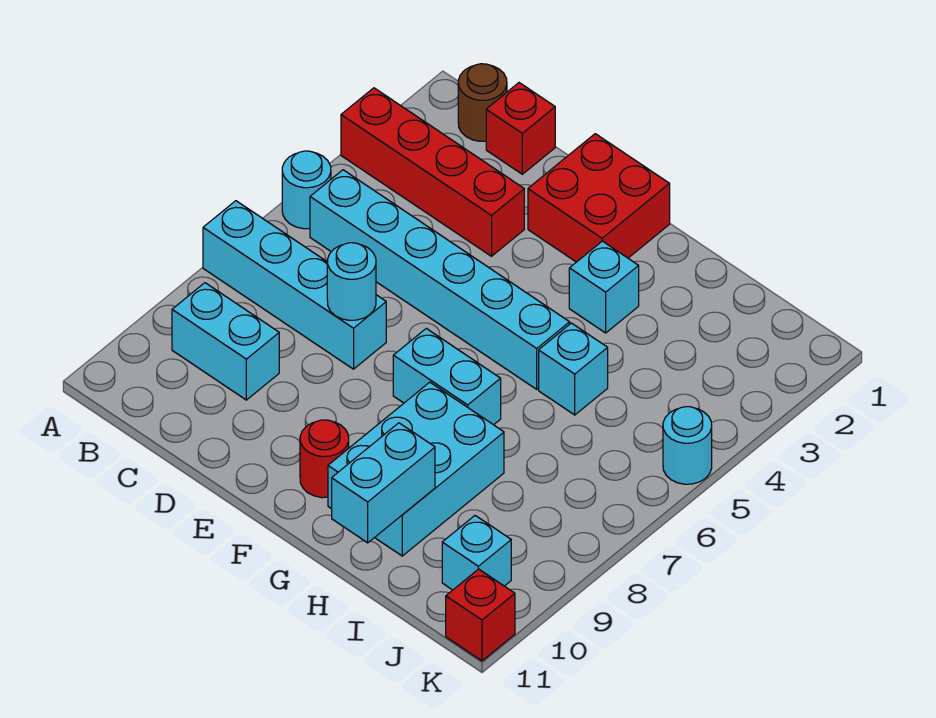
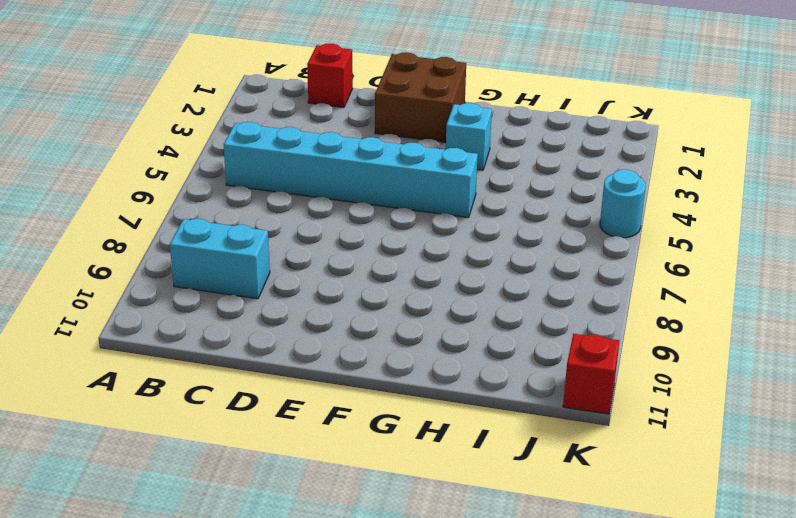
brown 2x2 brick [375,52,466,142] -> red 2x2 brick [528,134,670,262]
none -> red 1x4 brick [341,88,524,256]
none -> cyan 1x1 round brick [282,151,331,229]
none -> cyan 1x4 brick [203,201,386,369]

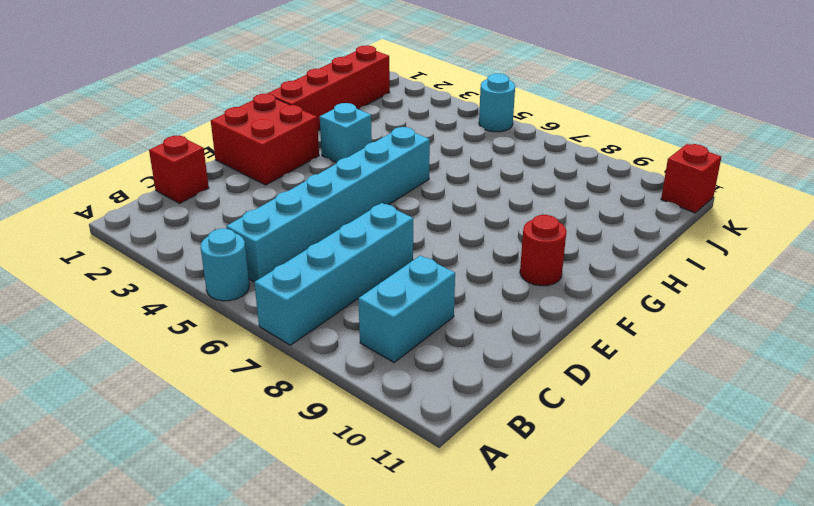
red 1x4 brick [267,45,390,130] -> red 1x4 brick moved to [341,88,524,256]
none -> brown 1x1 round brick [458,64,507,141]
none -> cyan 1x2 brick [393,328,501,425]
none -> cyan 2x3 brick [328,382,504,556]

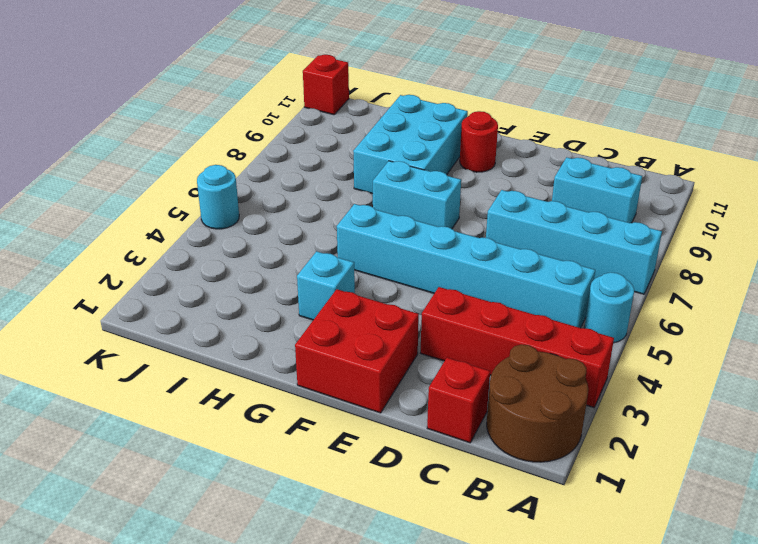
brown 2x2 round brick [487,344,588,462] -> brown 1x1 round brick [458,64,507,141]
none -> cyan 1x1 brick [539,323,608,415]
none -> cyan 1x1 brick [442,516,511,590]
none -> cyan 1x1 round brick [327,243,376,320]

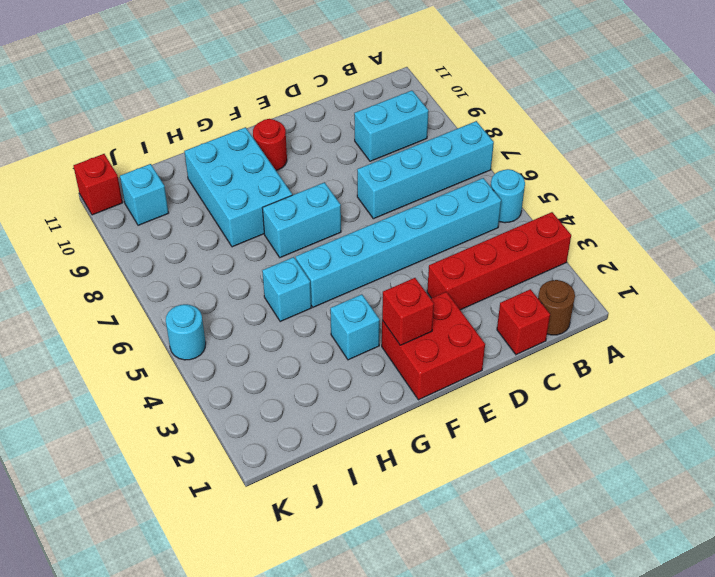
red 1x1 brick [382,278,434,345] -> none
none -> cyan 1x1 round brick [327,243,376,320]
none -> cyan 1x2 brick [332,423,435,543]

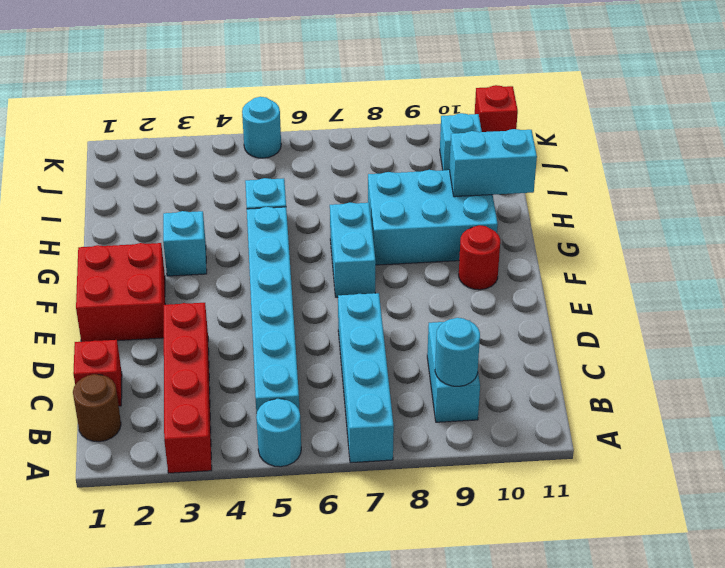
cyan 1x1 round brick [435,318,480,386] -> cyan 1x1 round brick moved to [327,243,376,320]

